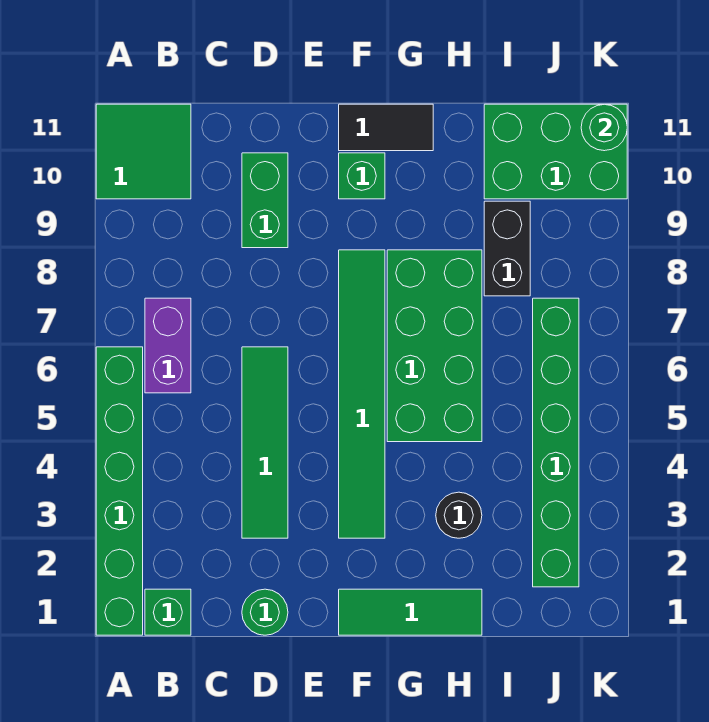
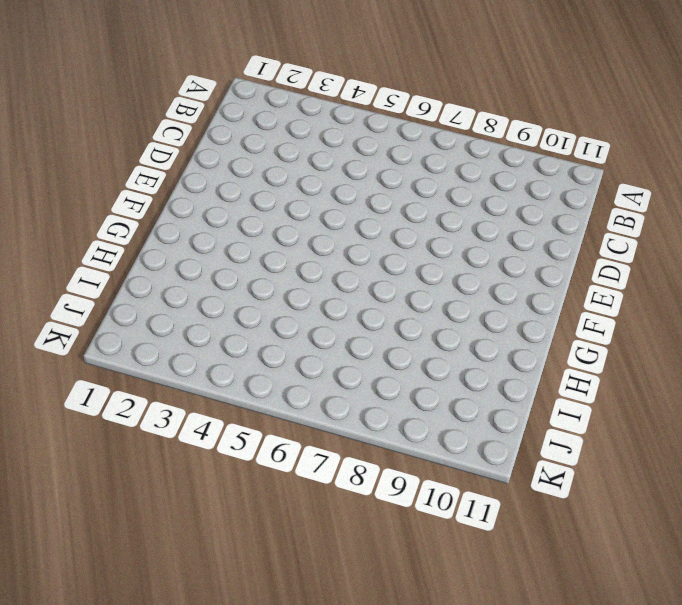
none -> green 1x6 brick [96,347,143,635]
none -> green 2x2 tile [96,104,191,199]
none -> green 1x1 brick [145,589,191,635]

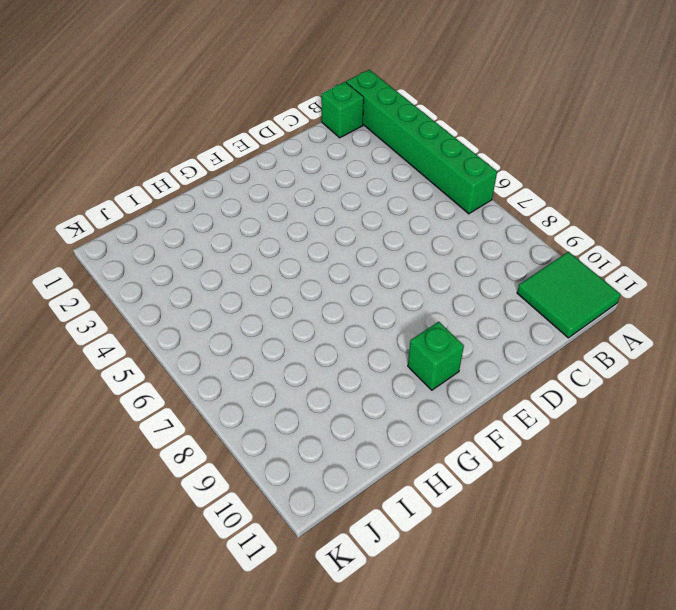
none -> purple 1x2 brick [145,298,191,393]
none -> green 1x1 round brick [242,589,288,635]
none -> green 1x4 tile [242,347,288,538]

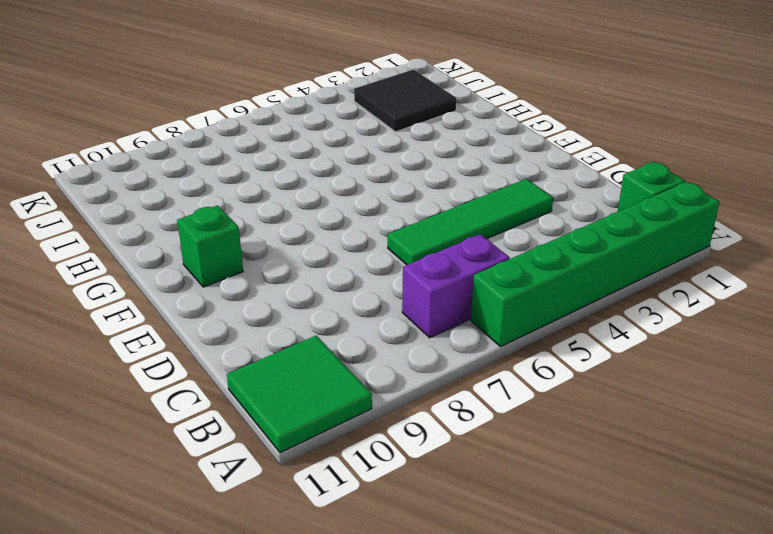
black 2x2 tile [354,70,456,132] -> green 1x6 brick [533,298,579,587]
none -> green 1x1 round brick [242,589,288,635]
none -> green 1x2 brick [242,153,288,248]
none -> green 1x3 tile [339,589,482,635]

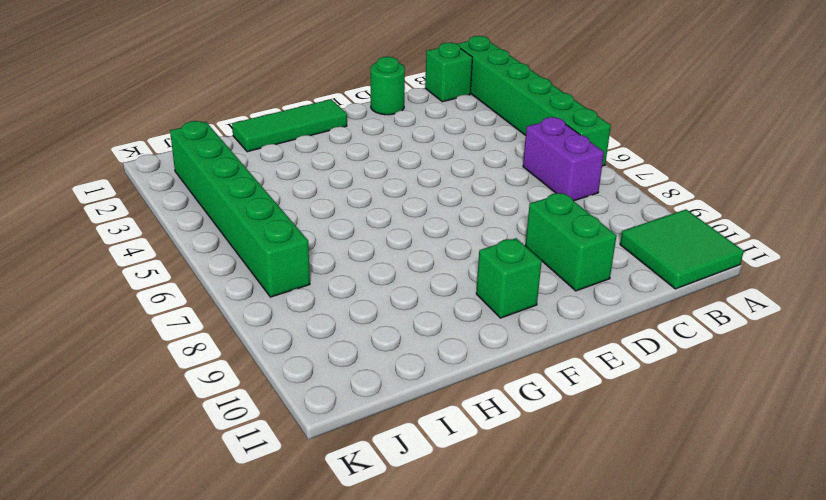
none -> green 1x4 tile [242,347,288,538]
none -> green 1x6 tile [339,250,385,538]
none -> black 1x2 tile [339,104,433,151]

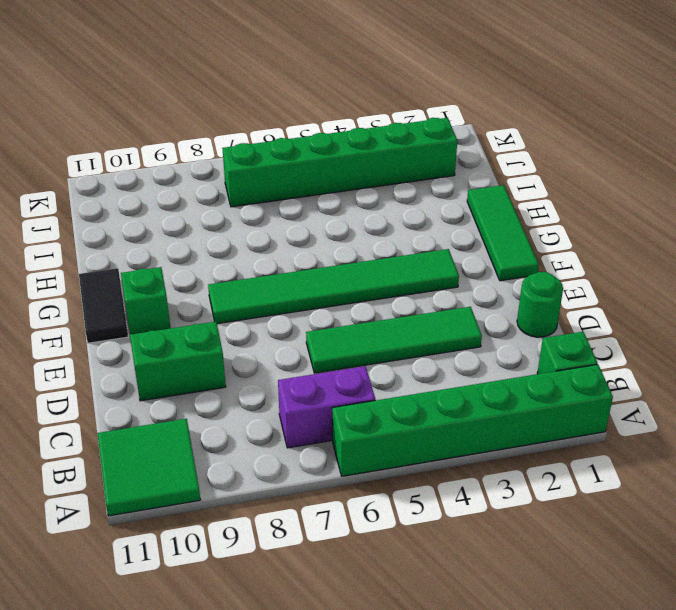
none -> green 2x4 brick [387,250,482,442]
none -> black 1x1 round brick [436,492,482,538]
none -> black 1x2 brick [484,201,530,296]

